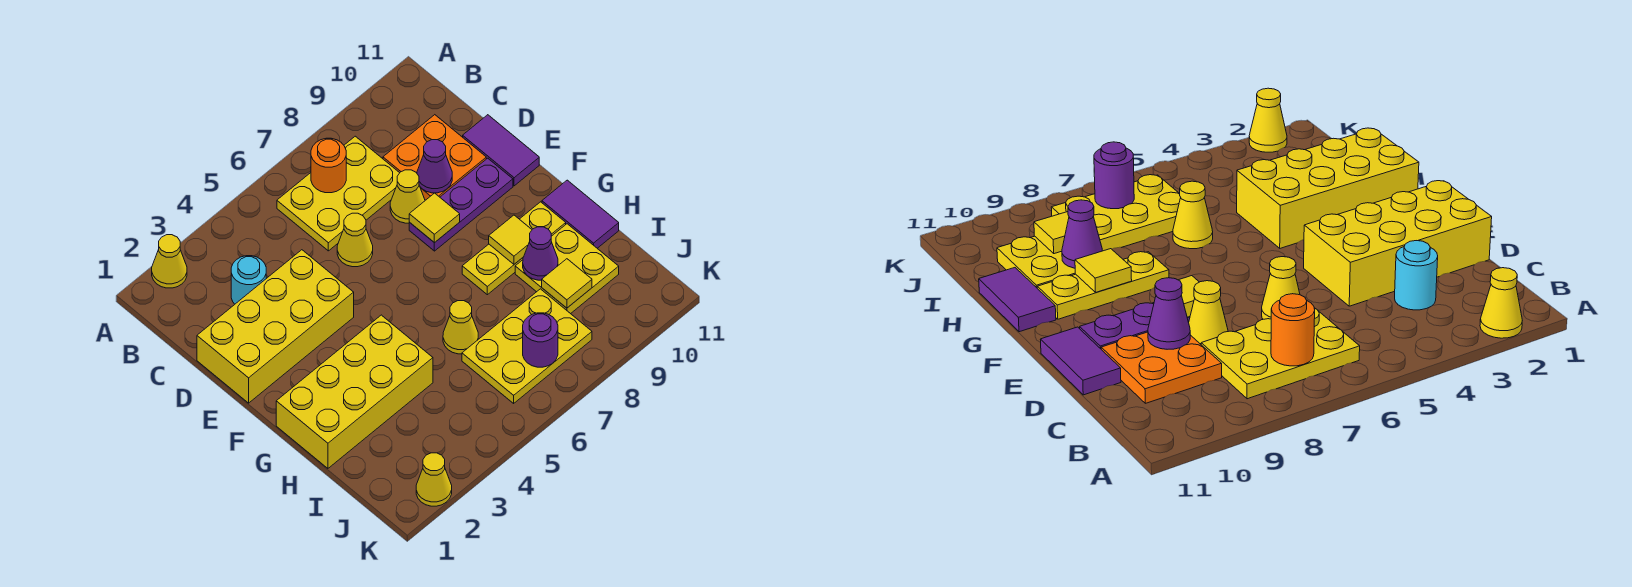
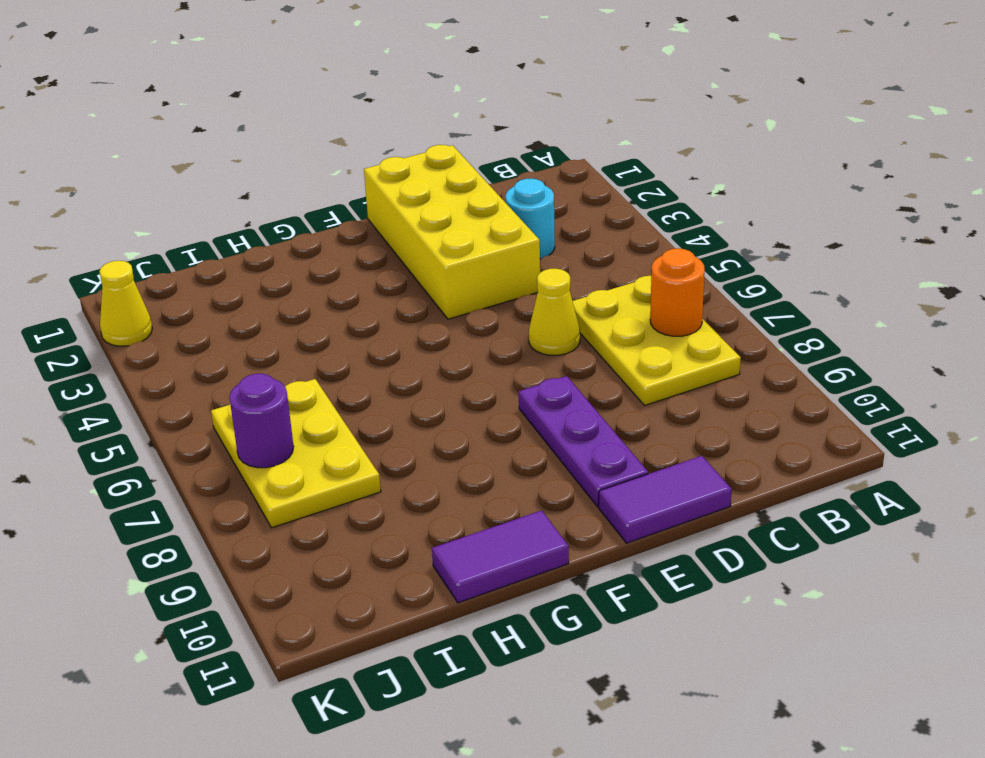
none -> yellow 1x1 cone [152,235,187,288]
none -> orange 2x2 plate [383,115,486,200]
none -> yellow 1x1 cone [390,170,425,223]

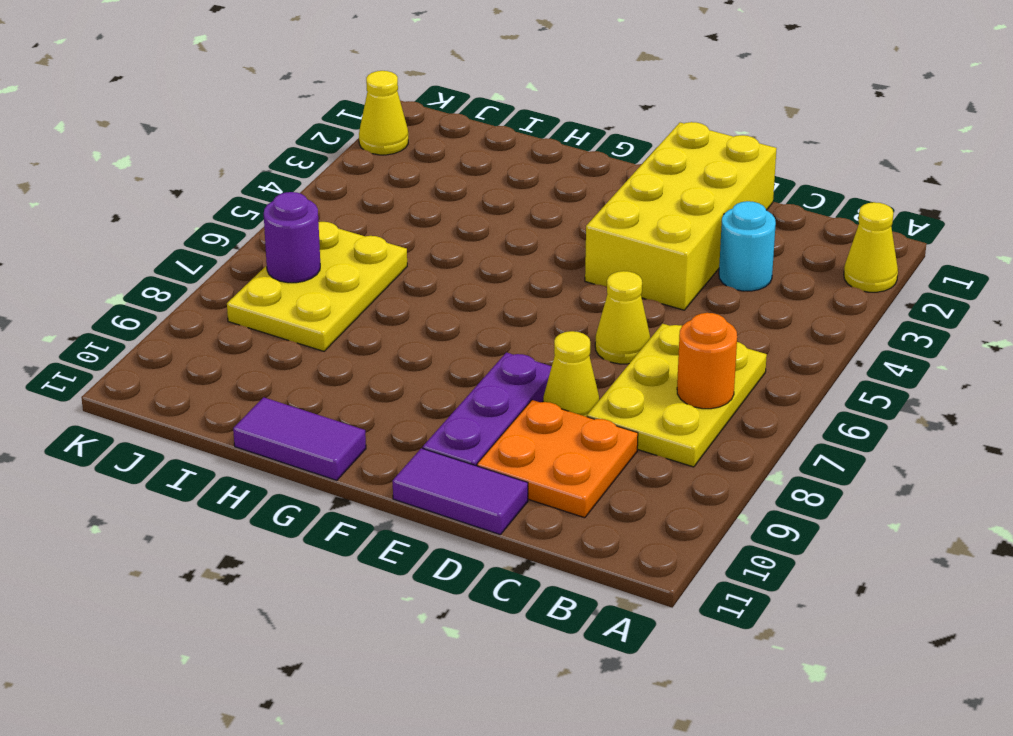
none -> yellow 2x4 brick [276,315,433,468]
none -> yellow 1x3 plate [462,202,566,295]
none -> yellow 1x1 cone [443,301,478,354]

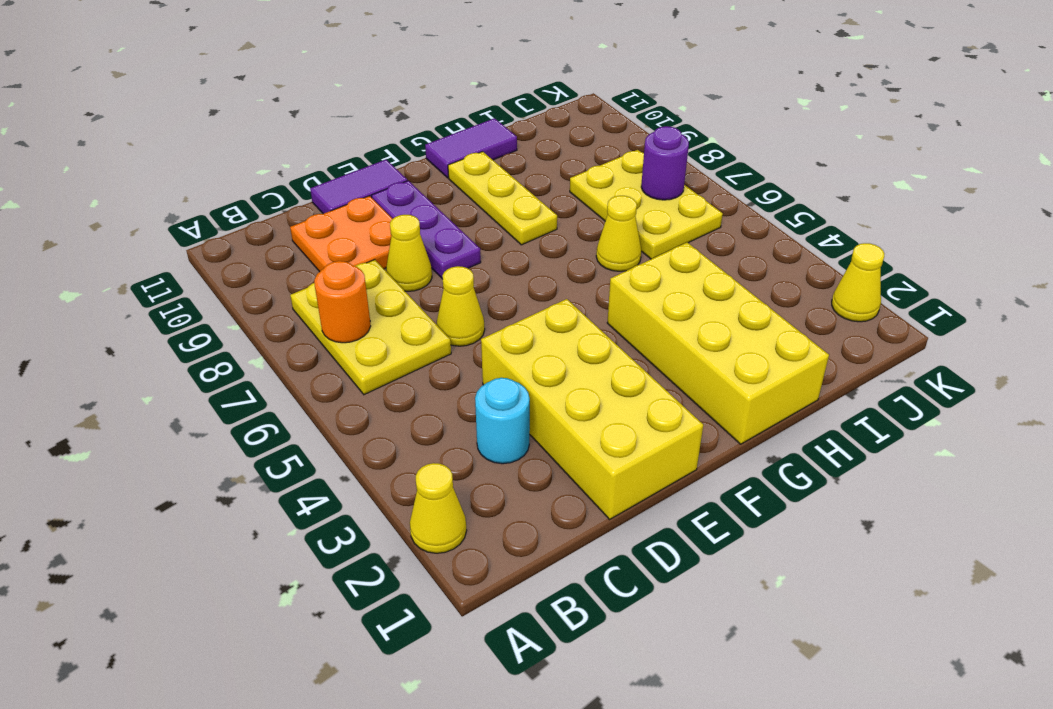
none -> yellow 2x2 plate [515,224,619,314]
none -> purple 1x1 cone [417,140,452,193]
none -> yellow 1x1 tile [409,193,460,243]

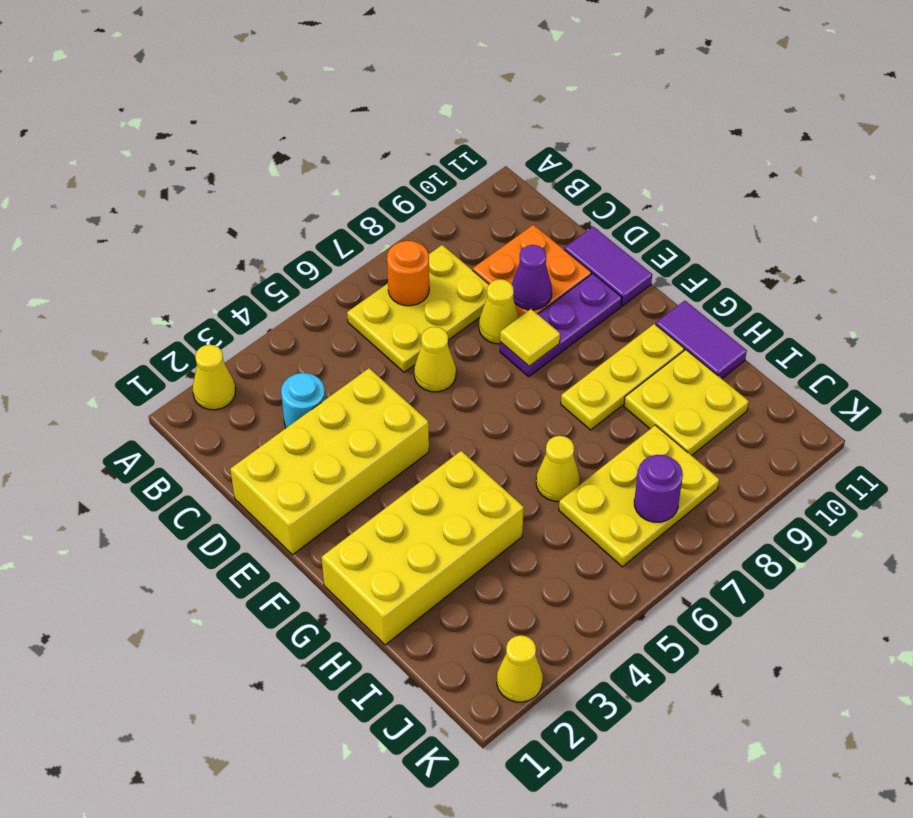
none -> yellow 1x1 tile [489,215,532,264]
none -> purple 1x1 cone [523,227,558,280]
none -> yellow 1x1 tile [542,259,592,308]

